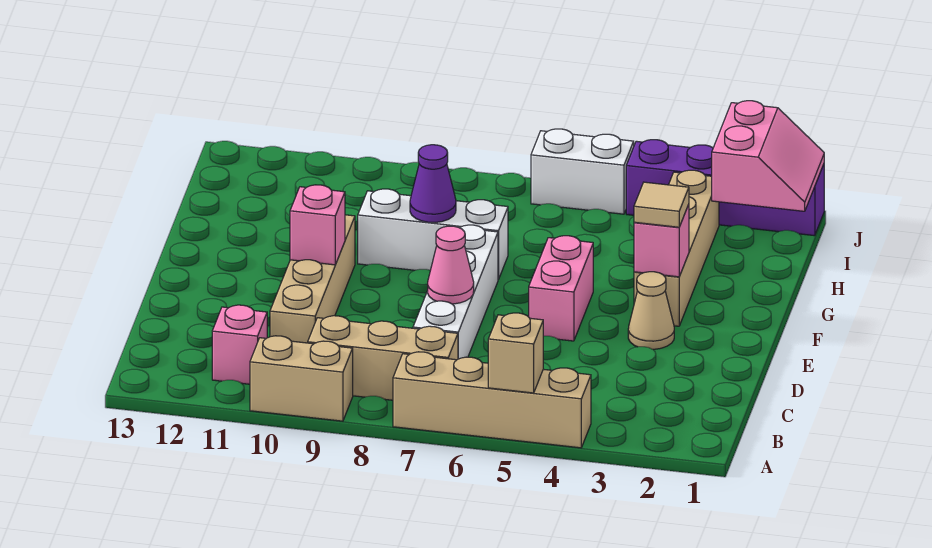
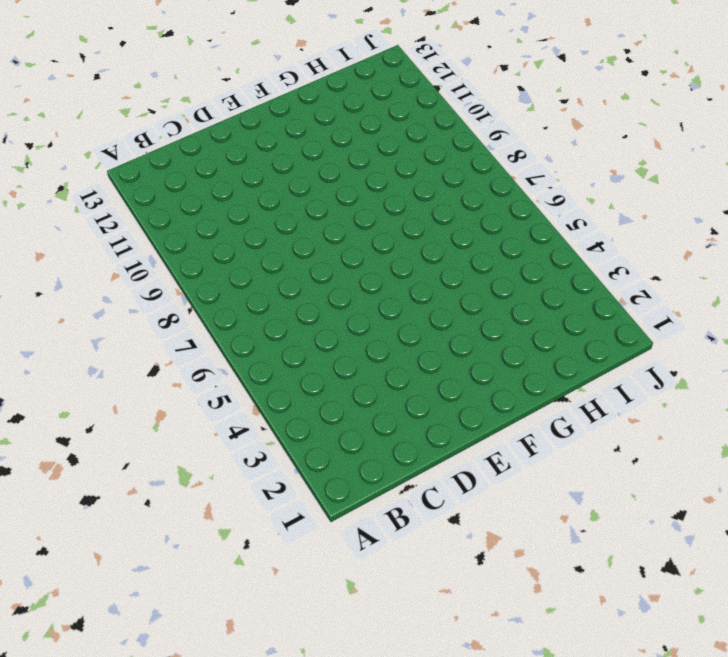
none -> tan 1x4 brick [393,352,591,448]
none -> tan 1x2 brick [250,336,353,421]
none -> tan 1x3 brick [308,316,458,400]

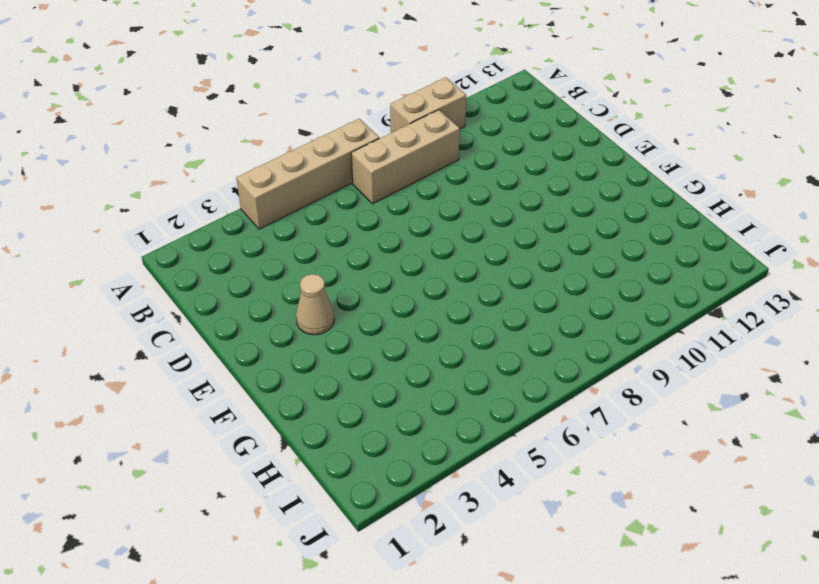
none -> pink 1x1 brick [212,305,267,384]
none -> white 1x4 brick [413,225,498,359]
none -> tan 1x4 brick [270,215,355,343]

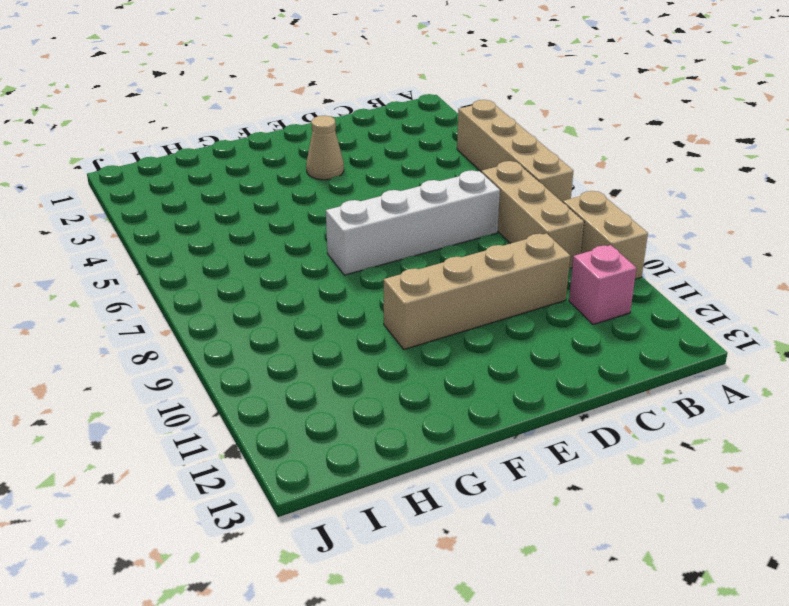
none -> pink 1x2 brick [529,236,593,341]
none -> tan 1x4 brick [634,170,719,326]
none -> white 1x3 brick [358,189,508,279]

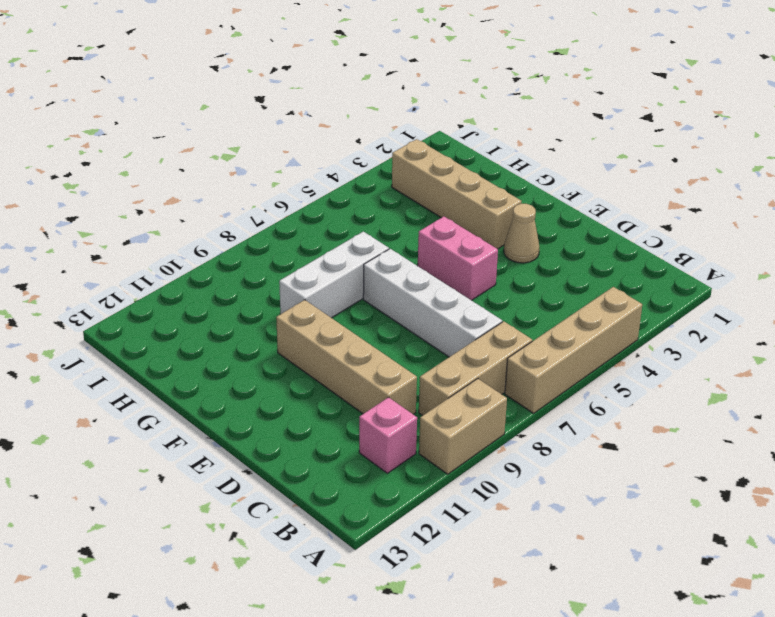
none -> purple 1x4 brick [626,140,824,236]
none -> white 1x2 brick [531,129,634,214]
none -> tan 1x1 brick [488,313,543,393]

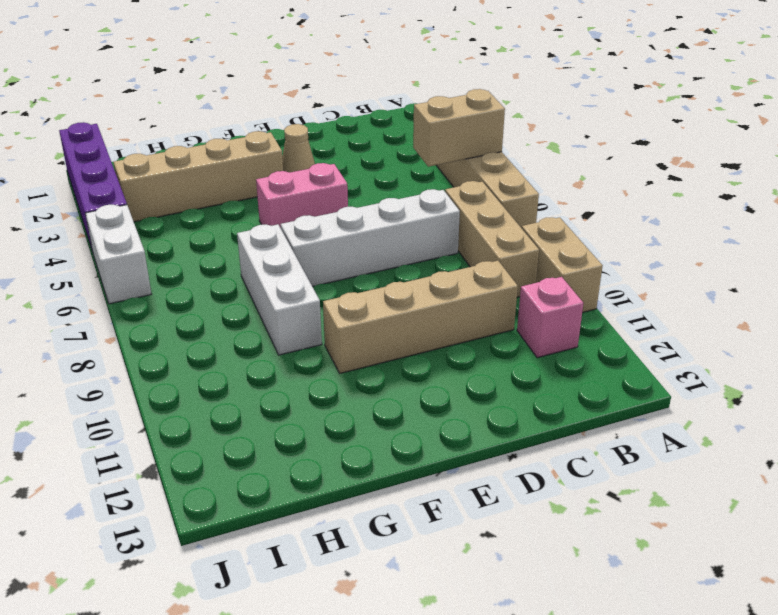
tan 1x2 brick [413,89,505,167] -> tan 1x1 brick [488,313,543,393]
none -> pink 1x1 cone [428,226,474,304]
none -> pink 1x1 brick [290,185,345,265]
none -> pink 1x1 brick [634,204,689,277]

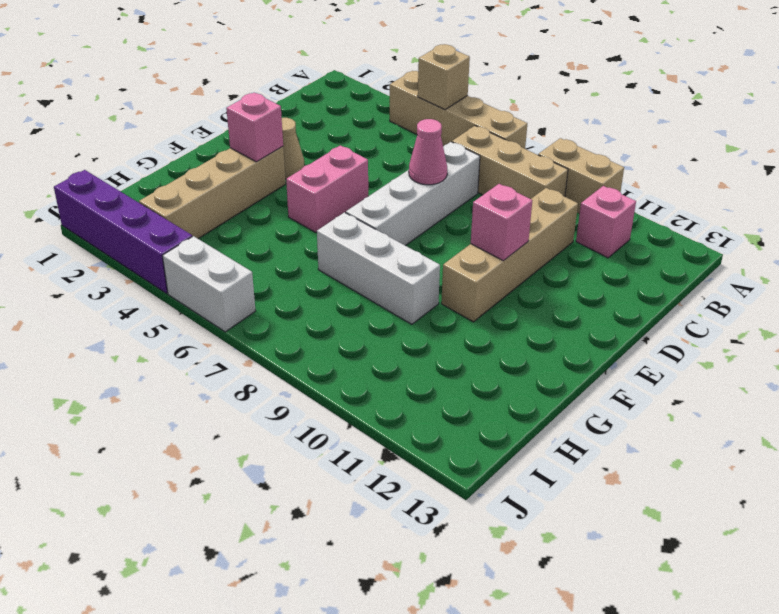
none -> purple 1x1 cone [410,145,456,223]
none -> pink 2x2 slope [712,101,824,211]
none -> tan 1x1 tile [634,182,689,227]

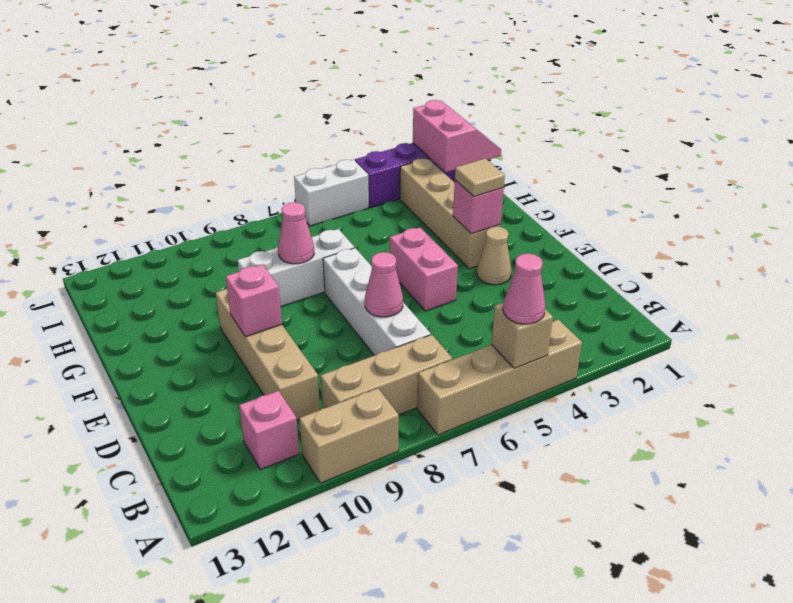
pink 1x1 cone [503,254,546,324] -> none
pink 1x1 cone [278,202,314,264] -> purple 1x1 cone [410,145,456,223]

